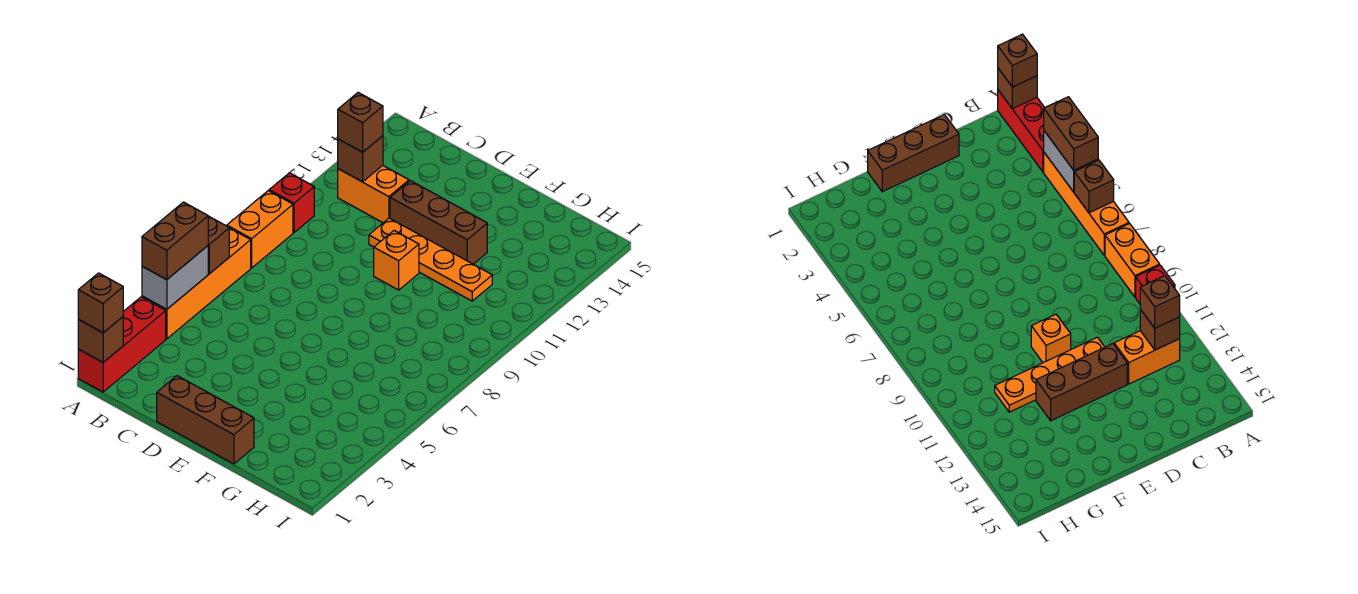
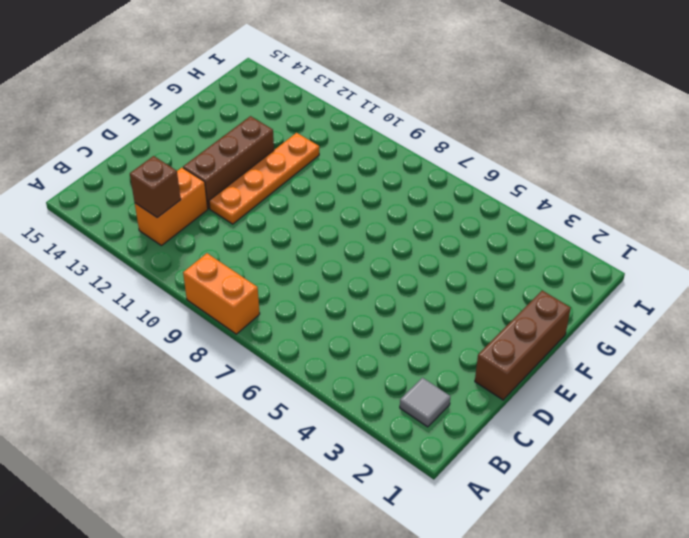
grey 1x1 tile [400,378,451,427] -> none
none -> red 1x3 brick [78,297,166,392]
none -> orange 1x4 brick [142,228,251,339]
none -> red 1x1 brick [269,173,314,232]

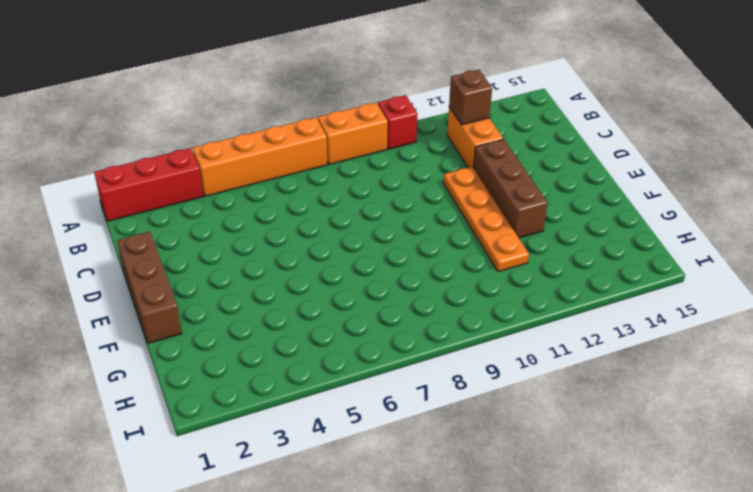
none -> orange 1x1 brick [374,231,419,290]
none -> brown 1x1 brick [78,317,123,362]
none -> grey 1x2 brick [142,246,208,309]

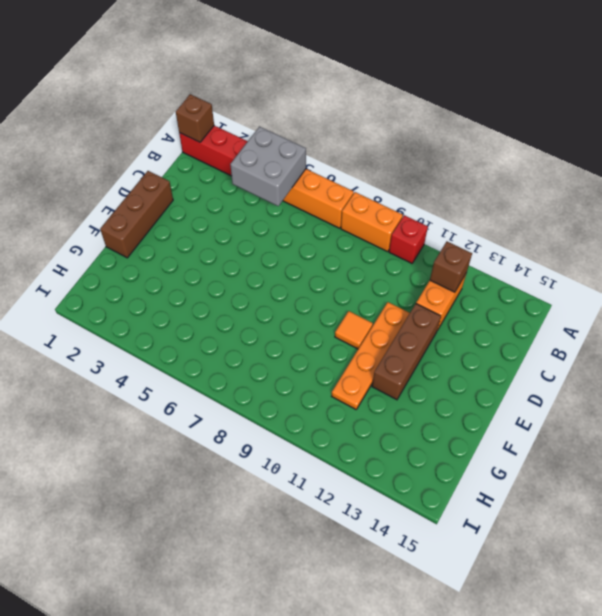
grey 2x2 brick [230,127,306,206] -> grey 1x2 brick [142,246,208,309]
orange 1x1 tile [335,311,373,349] -> orange 1x1 brick [374,231,419,290]
none -> brown 1x1 brick [208,216,229,274]
none -> brown 1x1 brick [78,273,123,333]
none -> brown 1x2 brick [142,202,208,280]

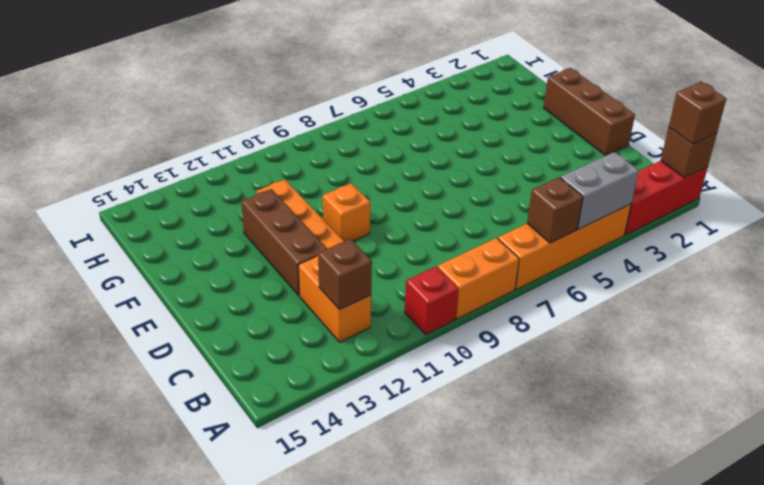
none -> brown 1x2 brick [142,202,208,280]
none -> brown 1x1 brick [338,93,383,152]

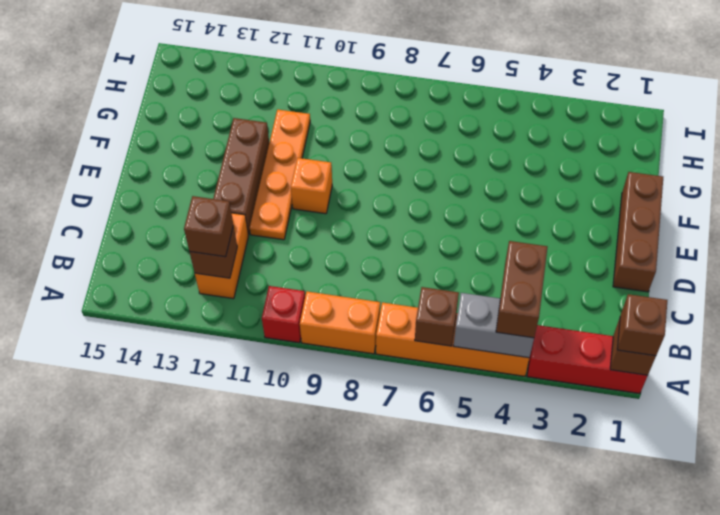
brown 1x2 brick [496,241,547,338] -> brown 1x2 brick turned to [142,202,208,280]

